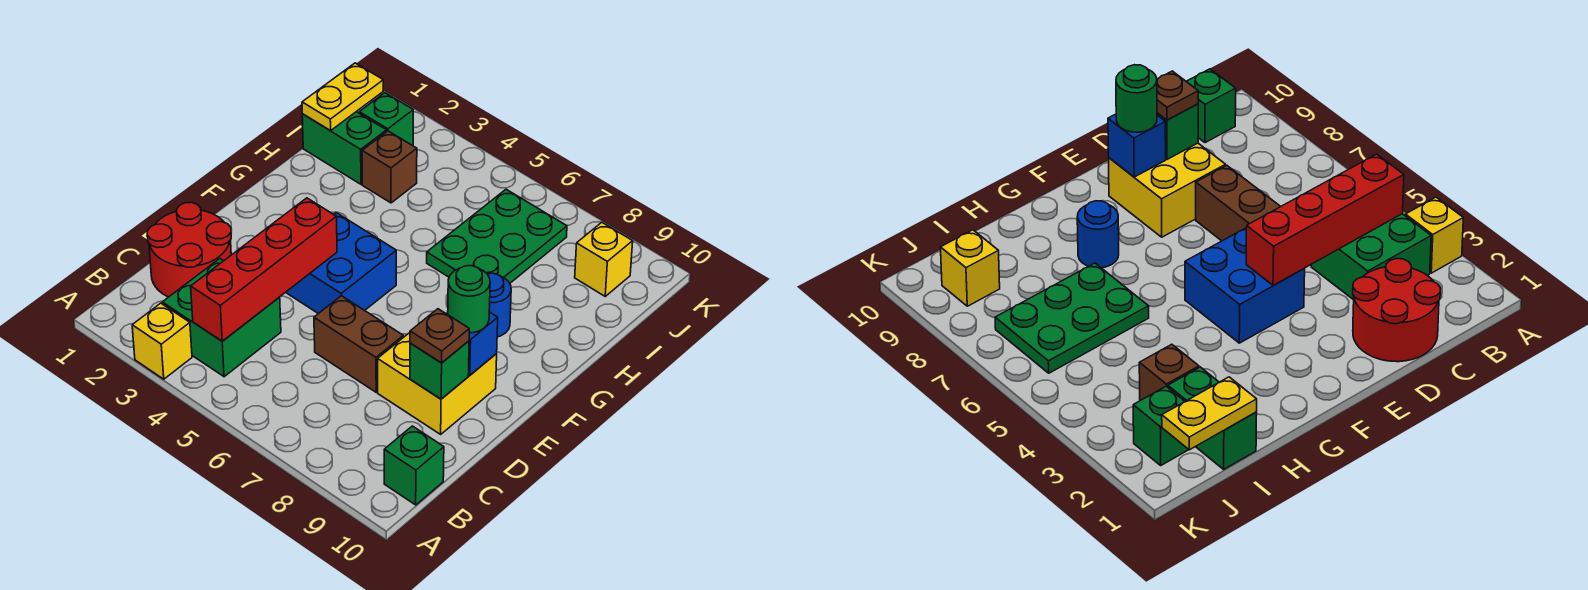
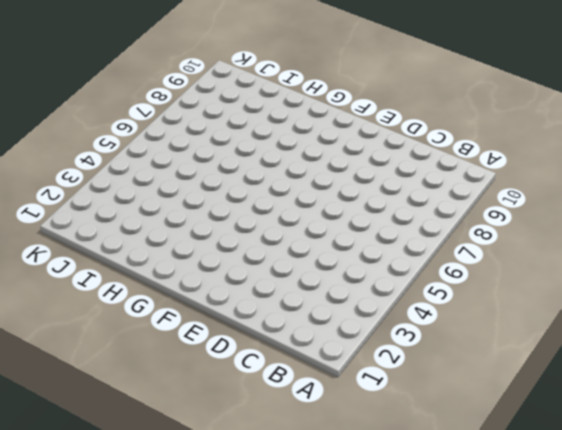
none -> yellow 1x1 brick [132,303,192,379]
none -> green 2x2 brick [162,259,281,377]
none -> green 1x1 brick [384,426,444,505]

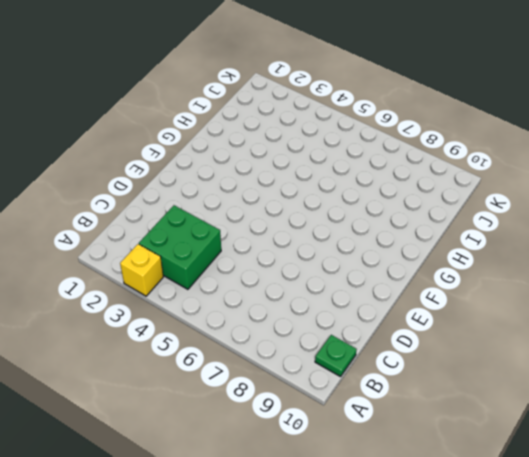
green 1x1 plate [315,335,357,377] -> green 1x1 brick [384,426,444,505]
none -> red 2x2 round brick [147,202,231,297]
none -> brown 1x2 brick [314,296,403,392]
none -> yellow 2x2 brick [378,333,497,434]

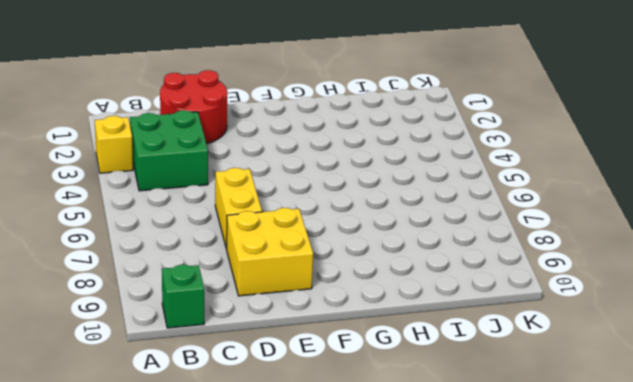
yellow 1x2 brick [215,168,262,249] -> brown 1x2 brick [314,296,403,392]
none -> blue 2x2 brick [286,213,396,314]
none -> blue 1x1 round brick [488,273,511,337]
none -> green 2x3 plate [427,189,567,283]

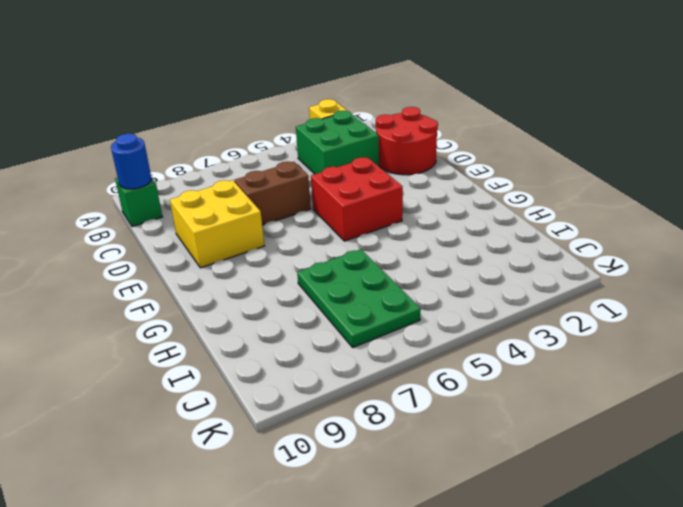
blue 1x1 round brick [111,133,151,189] -> blue 1x1 round brick moved to [488,273,511,337]
red 2x2 brick [311,157,403,241] -> blue 2x2 brick [286,213,396,314]
none -> green 1x2 brick [302,112,387,184]
none -> brown 1x1 brick [362,131,417,203]
none -> green 1x1 brick [359,93,413,145]

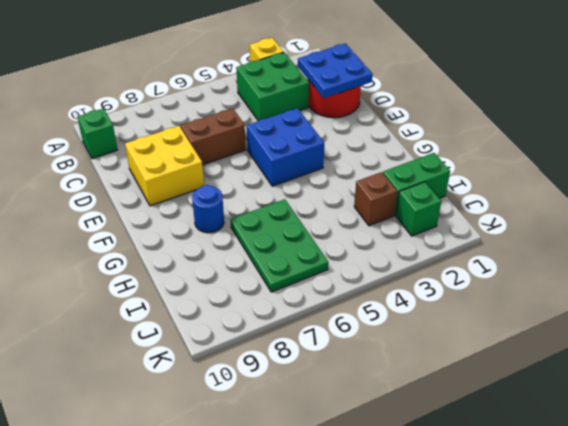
blue 2x2 plate [298,43,373,98] -> none
none -> yellow 1x1 brick [575,222,633,296]
none -> red 1x4 brick [191,198,337,341]
none -> green 1x1 brick [410,341,469,399]

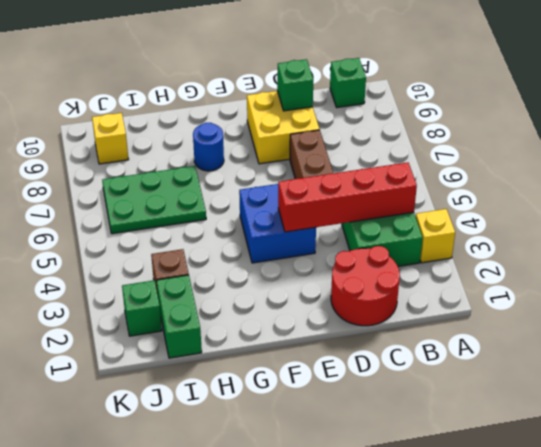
none -> blue 1x1 brick [447,312,498,375]
none -> yellow 1x2 plate [302,63,383,131]
none -> brown 1x1 plate [410,309,469,363]

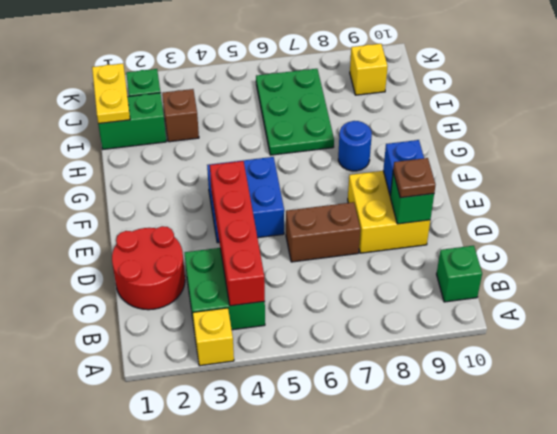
none -> green 1x1 round brick [448,266,490,333]

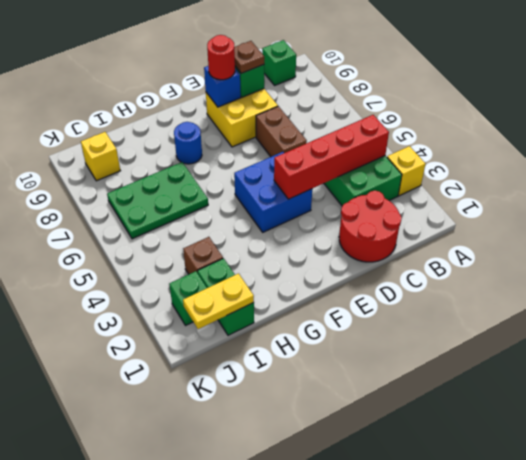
red 1x1 round brick [207,35,235,80] -> green 1x1 round brick [448,266,490,333]

